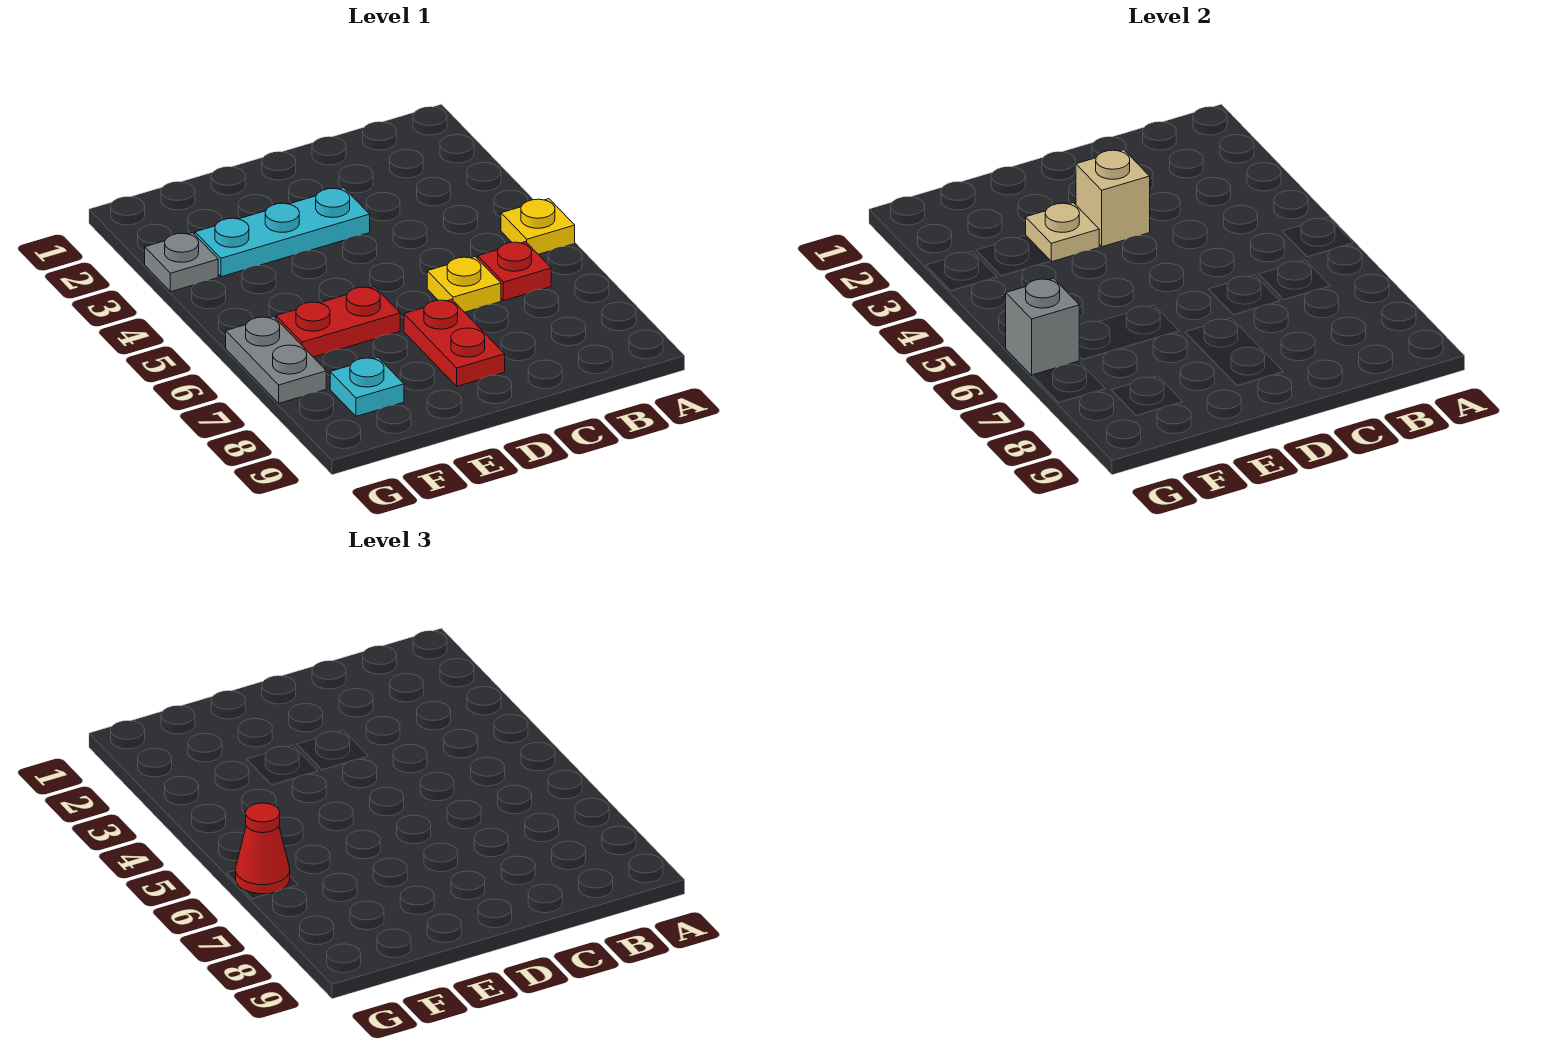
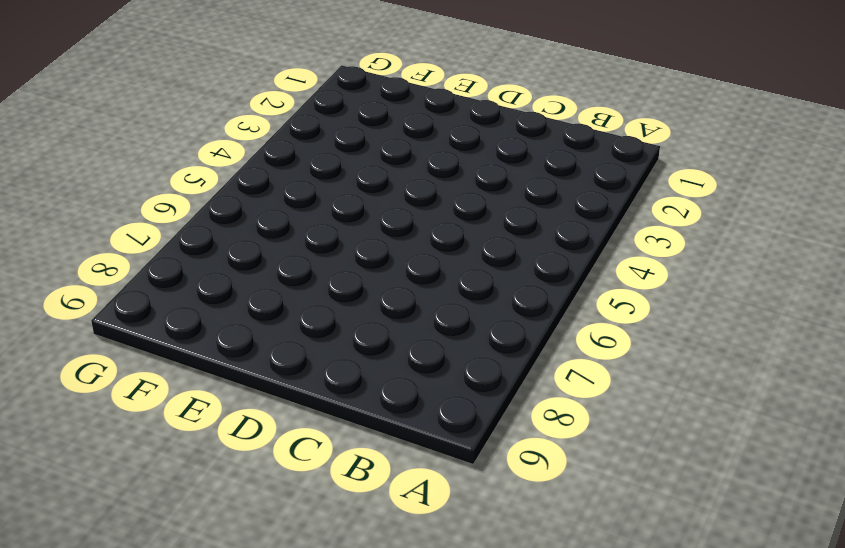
none -> yellow 1x1 plate [501,199,575,254]
none -> red 1x1 plate [478,242,551,301]
none -> yellow 1x1 plate [427,257,501,312]

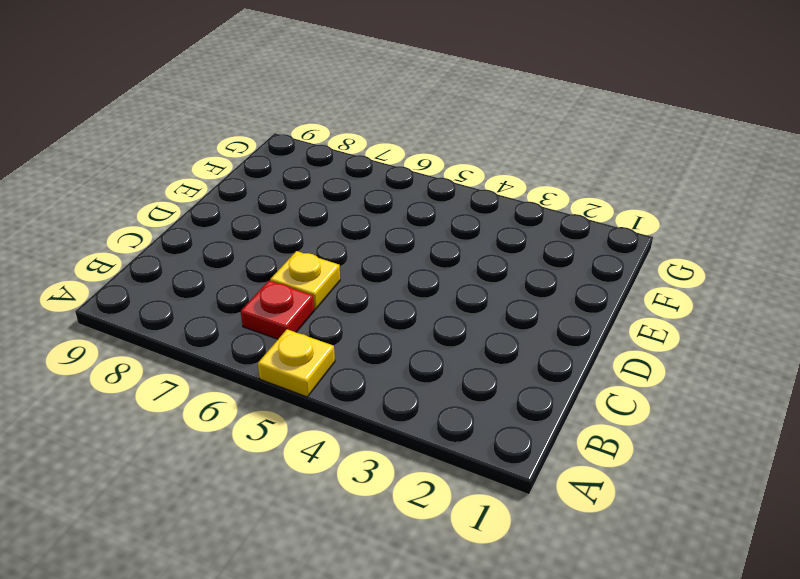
none -> cyan 1x3 plate [195,188,370,277]
none -> red 1x2 plate [404,299,505,386]
none -> red 1x2 plate [276,287,400,357]

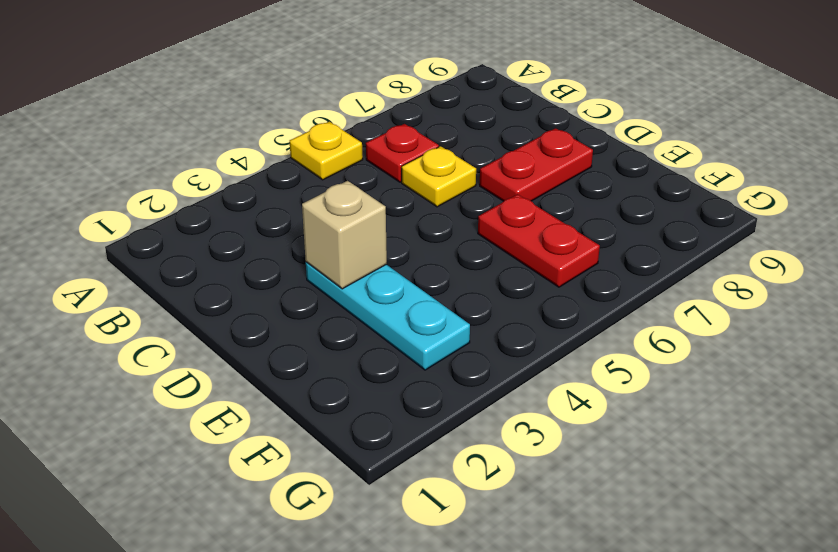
none -> cyan 1x1 plate [330,357,404,416]
none -> grey 1x1 plate [145,233,218,292]
none -> grey 1x2 plate [226,316,326,403]

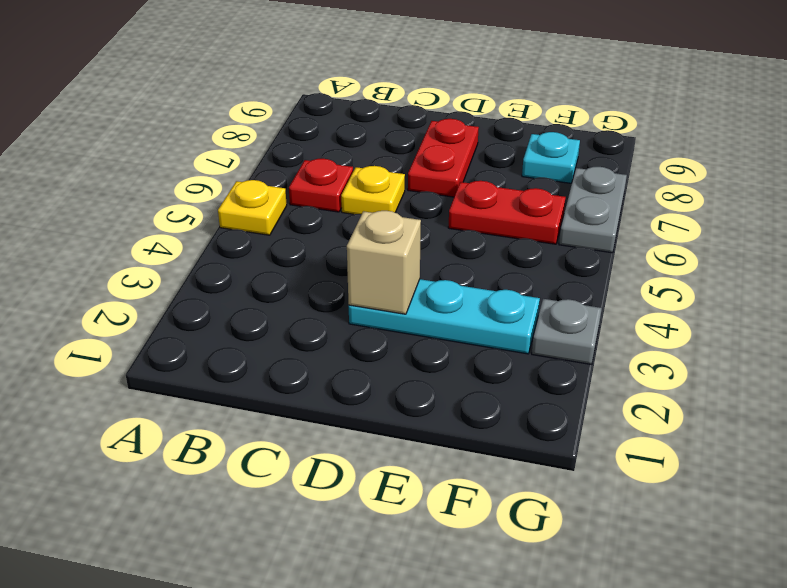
none -> tan 1x1 plate [1026,203,1099,262]
none -> grey 1x1 brick [1006,278,1079,375]
none -> red 1x1 cone [236,803,290,894]

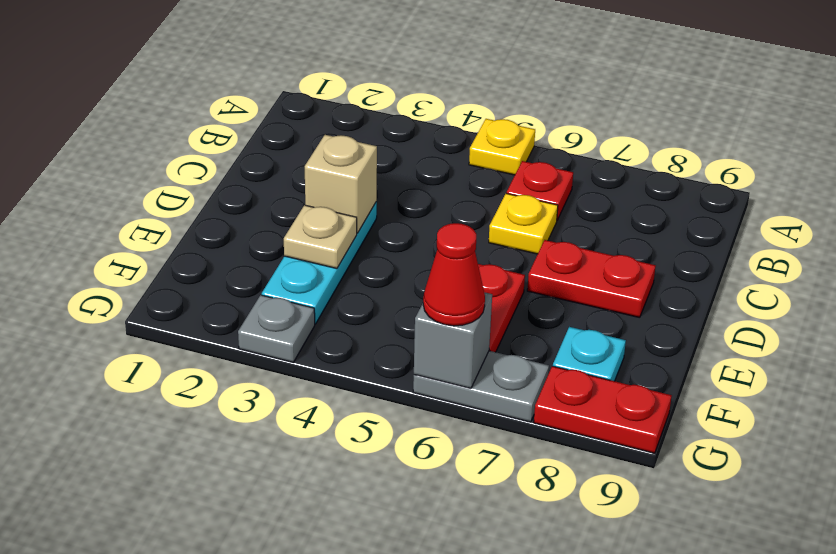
red 1x2 plate [534,366,672,453] -> none

